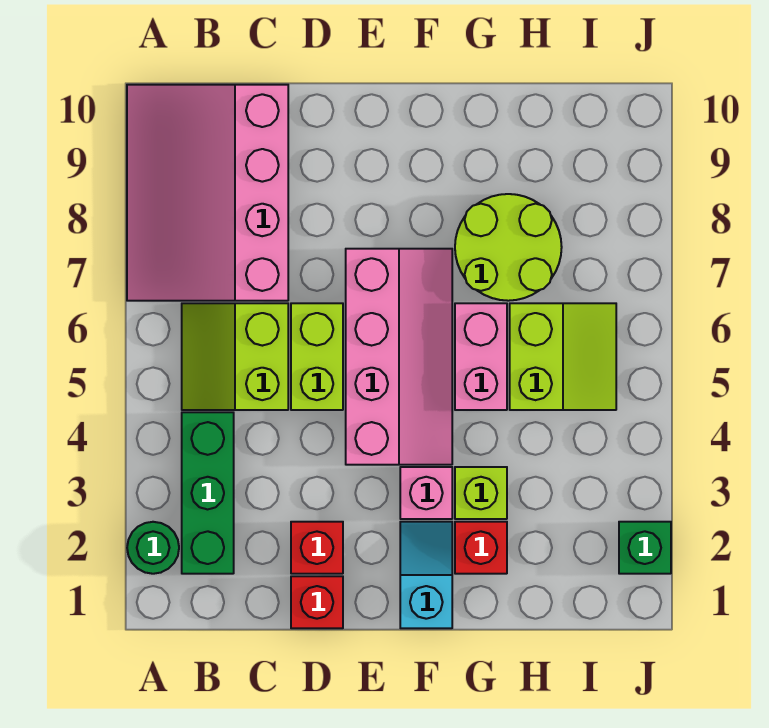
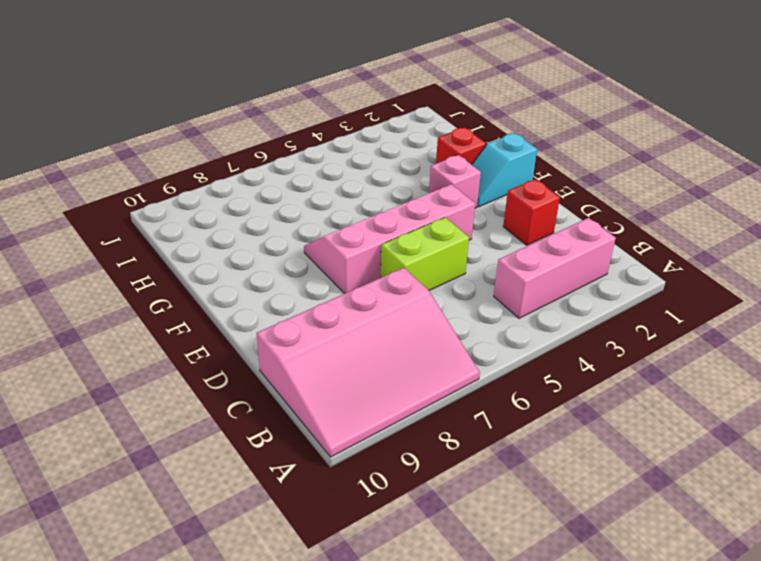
pink 1x3 brick [494,218,616,318] -> green 1x3 brick [182,412,234,574]
none -> green 1x1 round brick [127,522,179,574]
none -> lime 2x2 slope [182,303,288,410]
none -> red 1x1 brick [291,576,343,628]

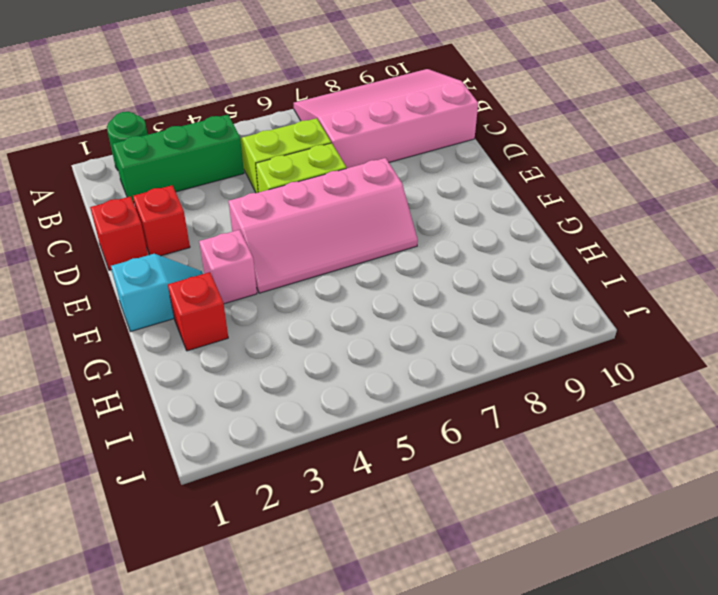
none -> lime 1x1 brick [455,467,507,519]
none -> pink 1x2 brick [455,303,507,410]
none -> lime 2x2 round brick [455,194,562,301]

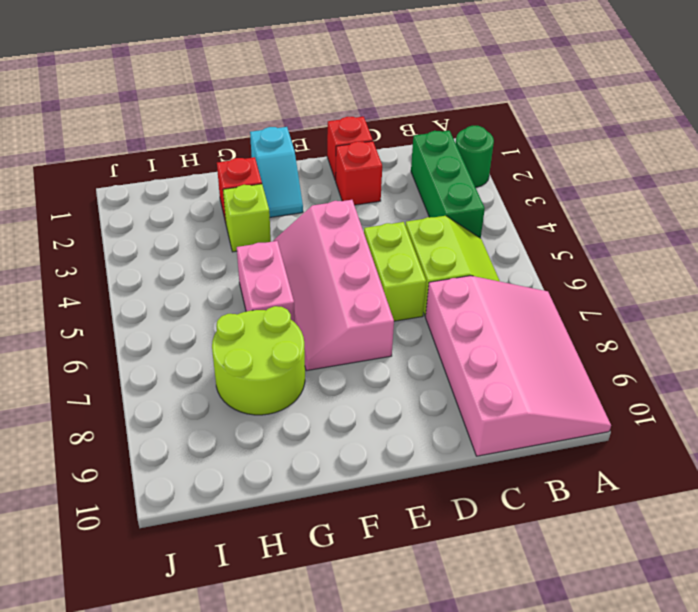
none -> pink 1x1 brick [400,467,452,519]
none -> lime 2x2 slope [510,303,616,410]
none -> green 1x1 brick [619,522,671,574]

